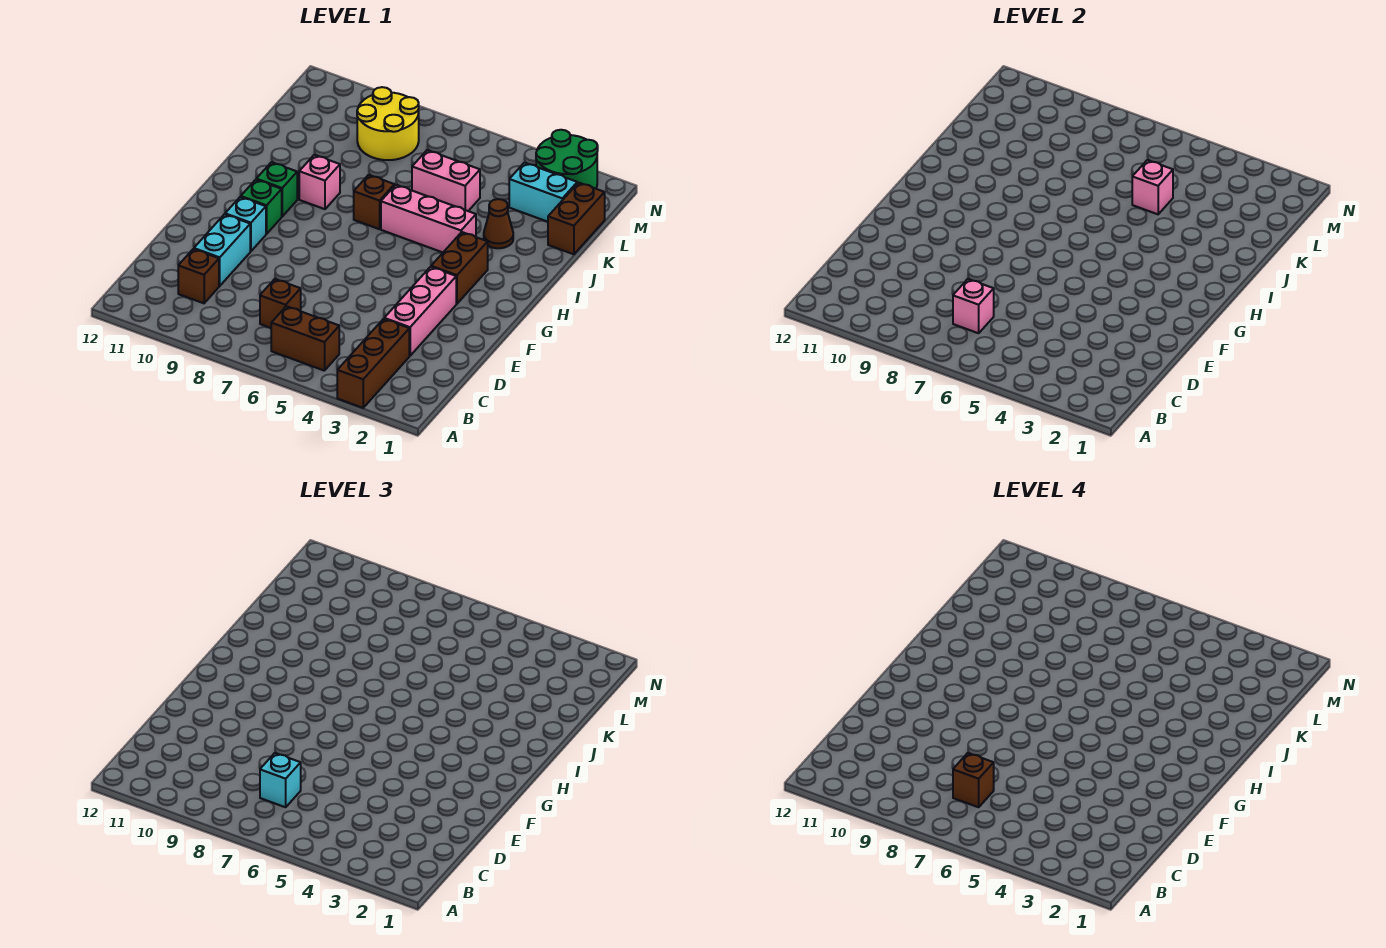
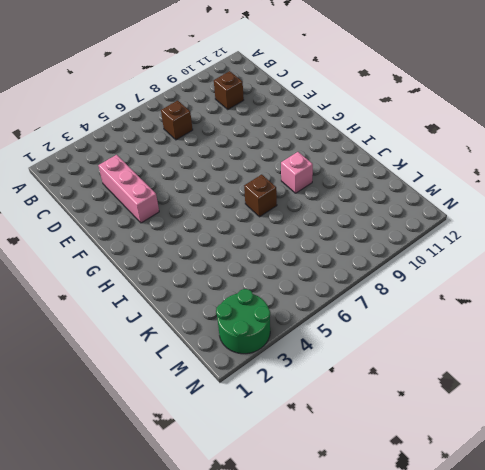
none -> brown 1x3 brick [337,319,409,408]
none -> brown 1x2 brick [271,306,339,371]
none -> cyan 1x2 brick [194,214,250,286]

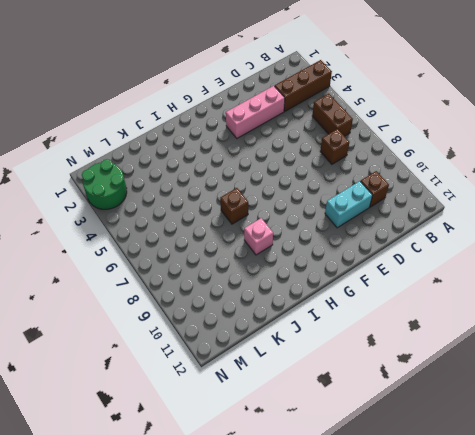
none -> cyan 1x1 brick [225,197,266,251]
none -> brown 1x2 brick [431,232,488,304]
none -> green 1x1 brick [241,180,282,234]

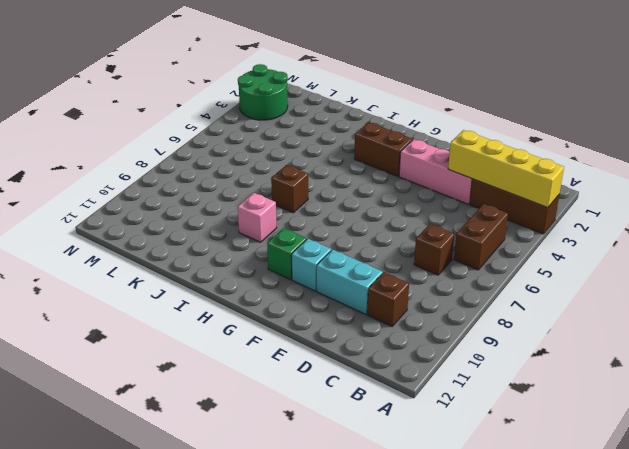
yellow 1x4 brick [448,130,564,208] -> none
none -> green 1x1 brick [256,162,297,216]
none -> pink 1x3 brick [381,185,476,252]
none -> brown 1x1 cone [484,199,513,248]

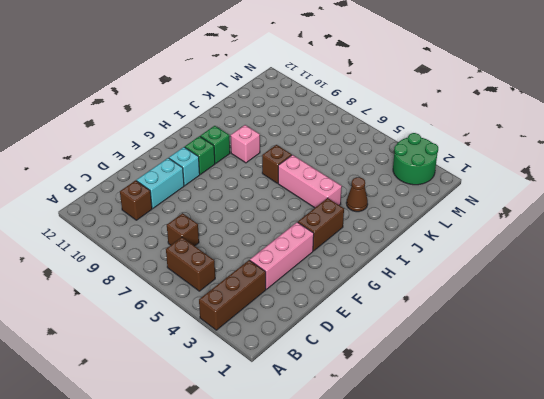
none -> brown 1x2 brick [548,183,605,254]
none -> pink 1x2 brick [412,150,480,211]
none -> cyan 1x2 brick [509,163,577,222]

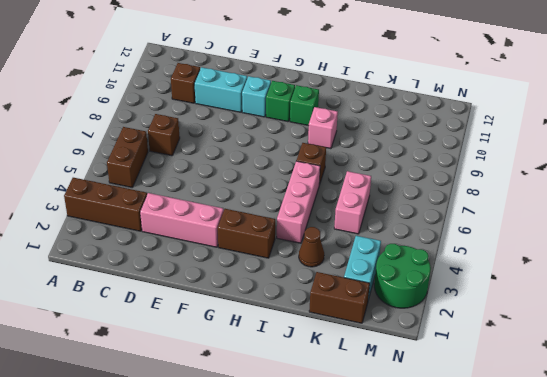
none -> yellow 2x2 round brick [357,87,419,160]
none -> pink 1x1 brick [953,279,994,333]
none -> pink 1x1 brick [1132,160,1173,214]

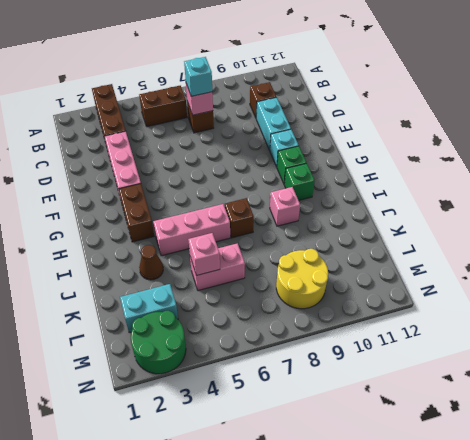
none -> brown 1x2 brick [548,183,605,254]
none -> brown 1x1 brick [953,753,994,807]

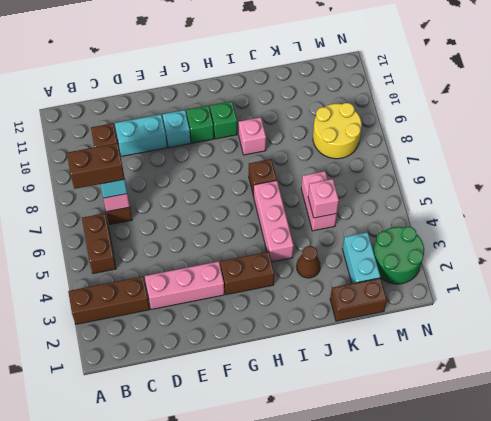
brown 1x2 brick [67,143,125,189] -> brown 1x1 brick [953,753,994,807]

